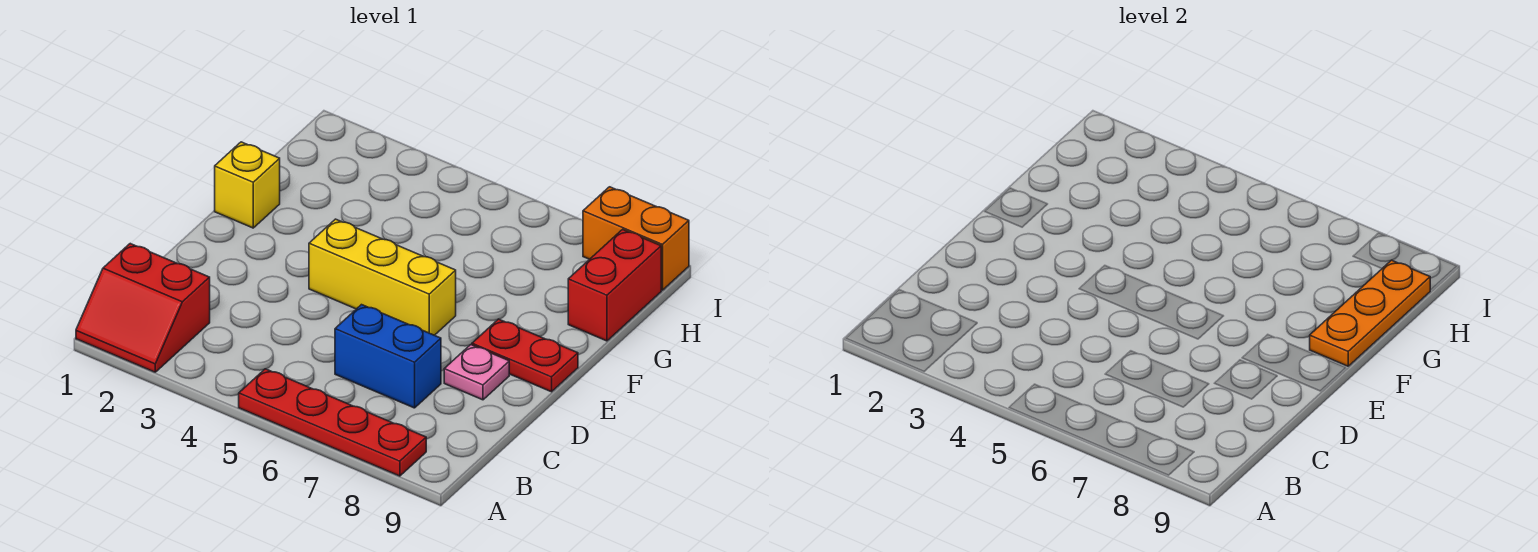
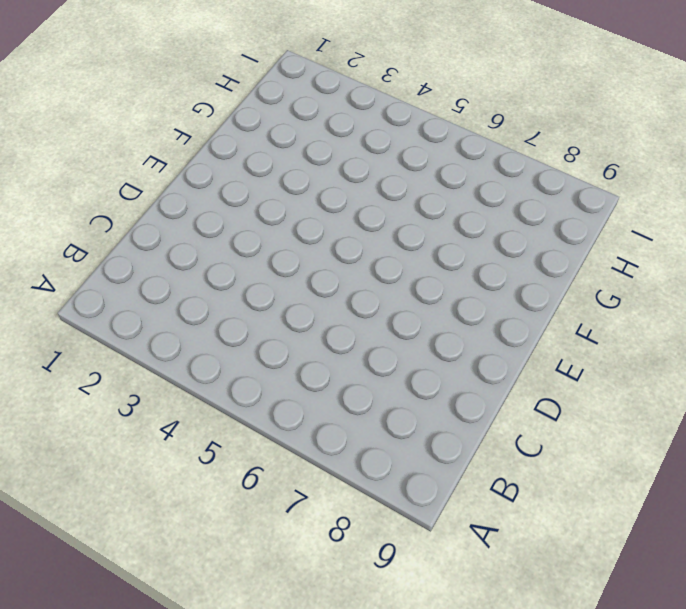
none -> red 2x2 slope [76,244,210,372]
none -> red 1x4 plate [239,369,426,476]

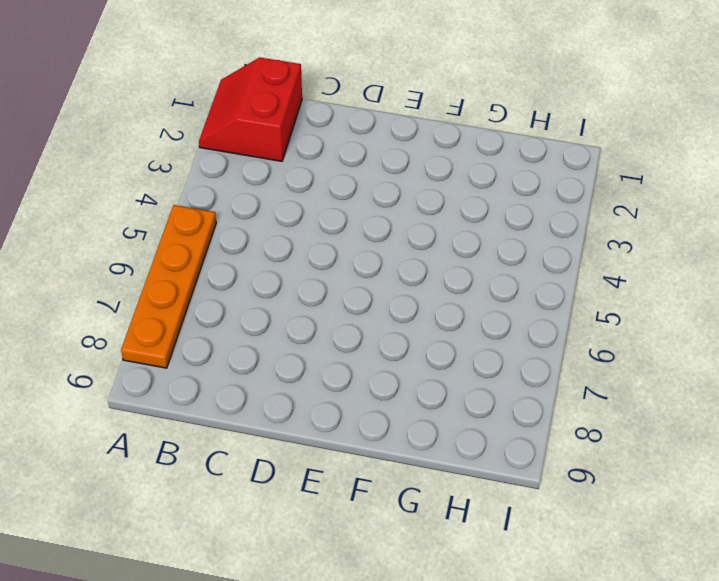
orange 1x4 plate [121,205,216,368] -> red 1x4 plate [239,369,426,476]
none -> blue 1x2 brick [335,305,441,408]
none -> pink 1x1 plate [444,345,509,400]

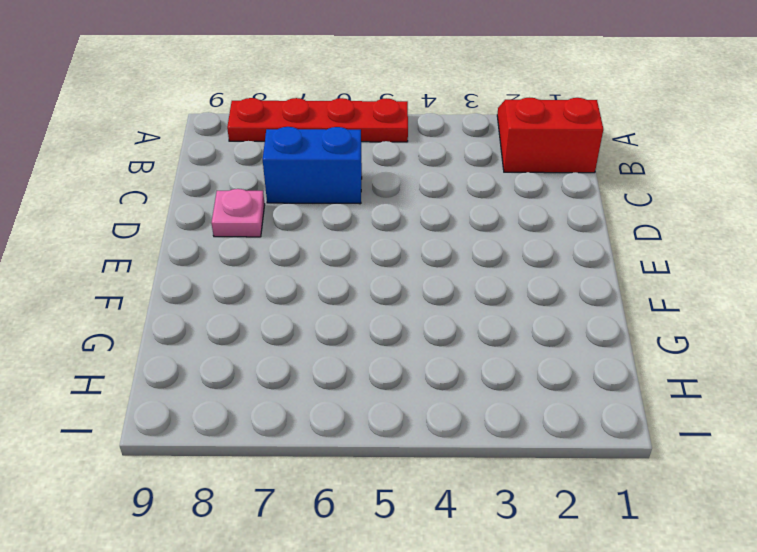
none -> yellow 1x3 brick [309,219,456,335]
none -> red 1x2 plate [472,319,578,392]

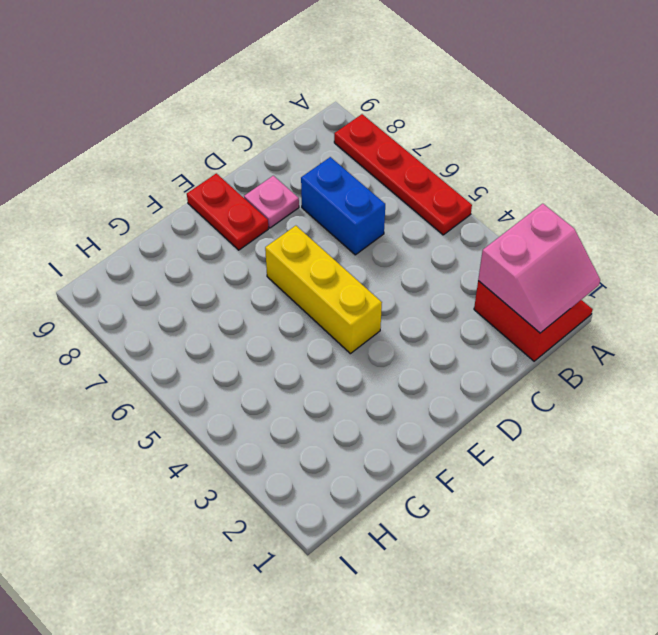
pink 2x2 slope [478,204,600,333] -> none
none -> yellow 1x1 brick [215,142,280,228]
none -> red 1x2 brick [568,230,661,341]

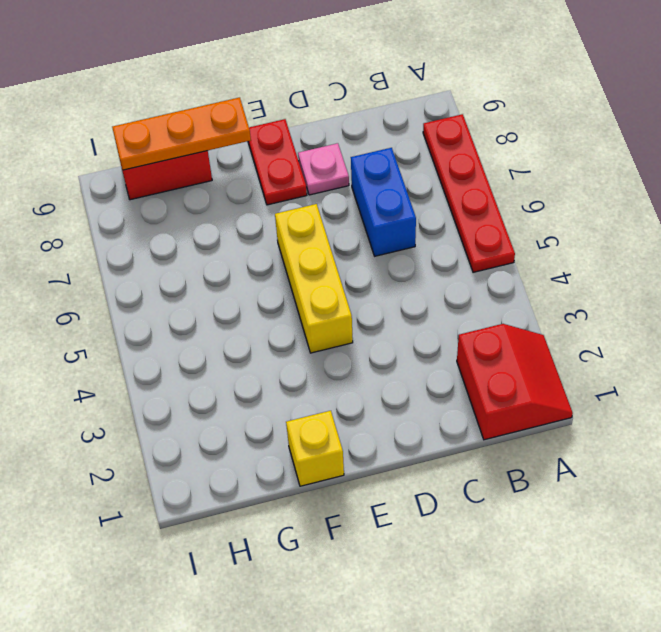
none -> orange 1x2 brick [583,187,689,290]

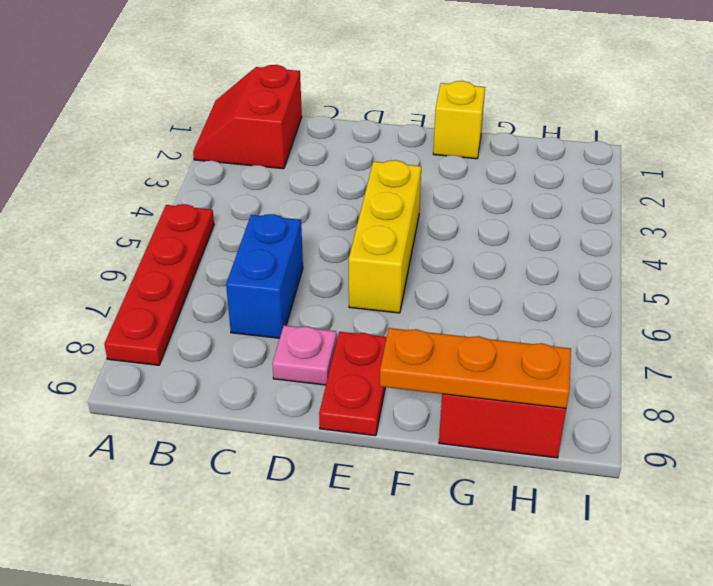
none -> orange 1x2 brick [583,187,689,290]

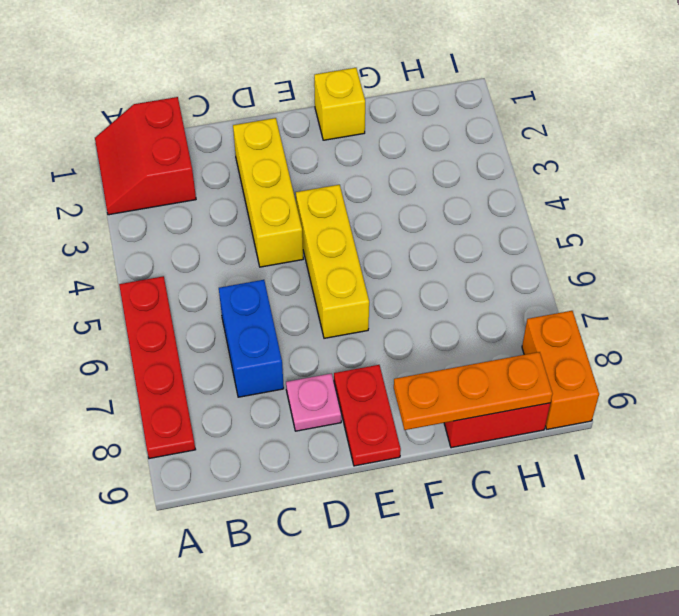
yellow 1x3 brick [233,118,303,267] -> none

